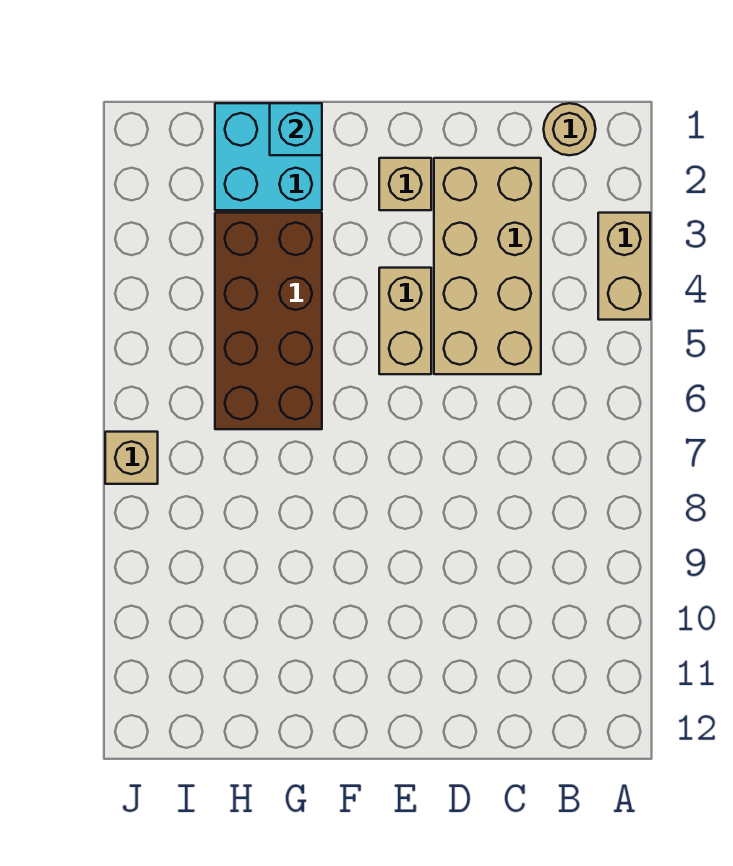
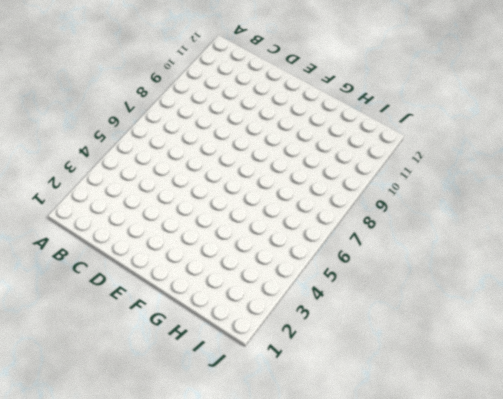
none -> tan 1x2 brick [598,213,650,320]
none -> tan 1x1 round brick [544,103,596,155]

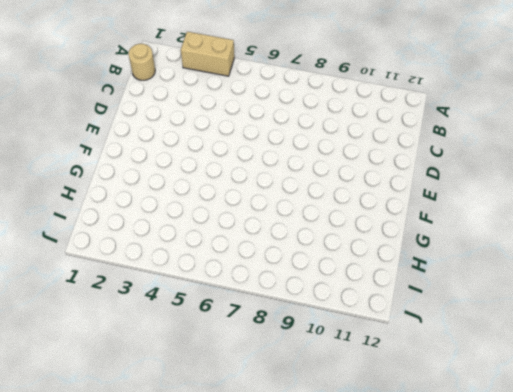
none -> tan 2x4 brick [434,158,541,374]
none -> tan 1x1 brick [379,158,431,210]

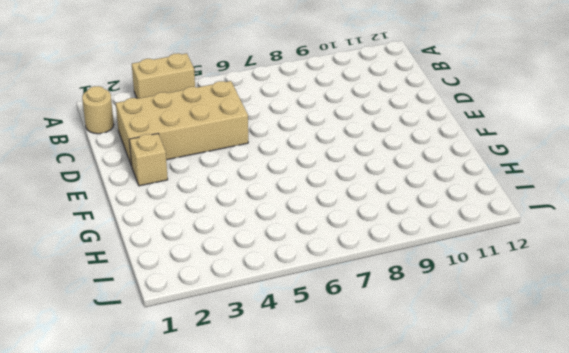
none -> tan 1x2 brick [379,268,431,374]
none -> cyan 2x2 brick [215,103,322,210]

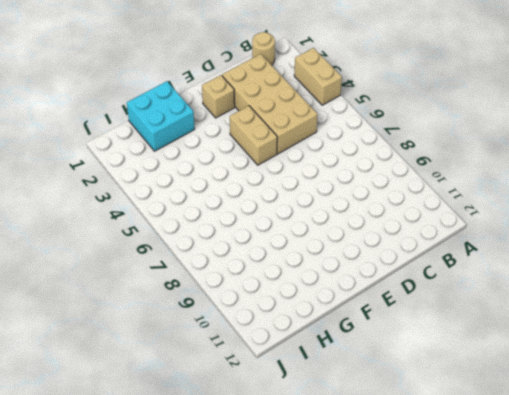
none -> brown 2x4 brick [215,213,322,429]
none -> tan 1x1 brick [105,432,158,484]

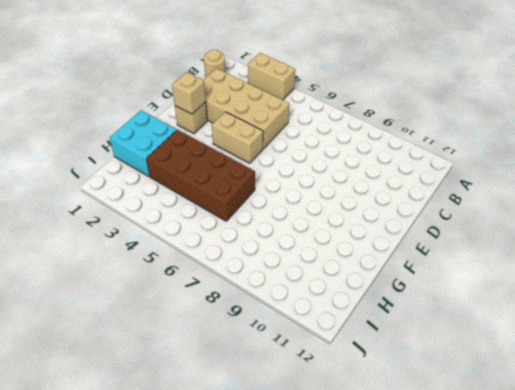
tan 1x1 brick [172,72,206,114] -> tan 1x1 brick moved to [105,432,158,484]
none -> cyan 1x1 brick [270,103,322,155]

